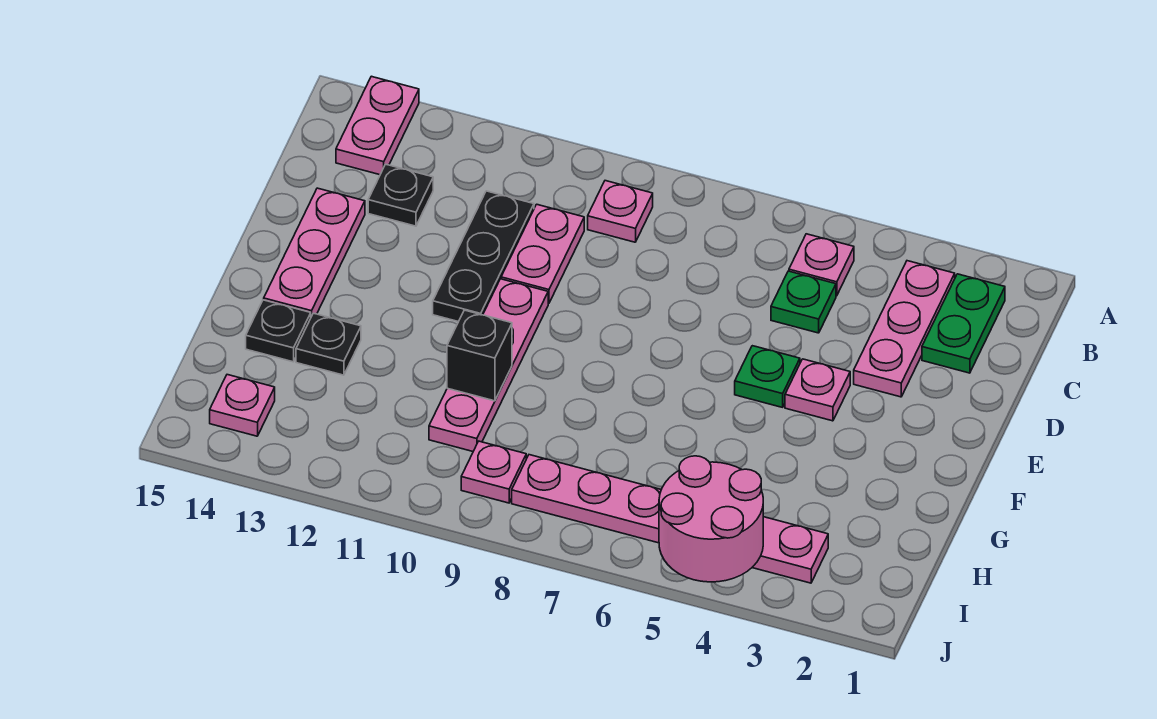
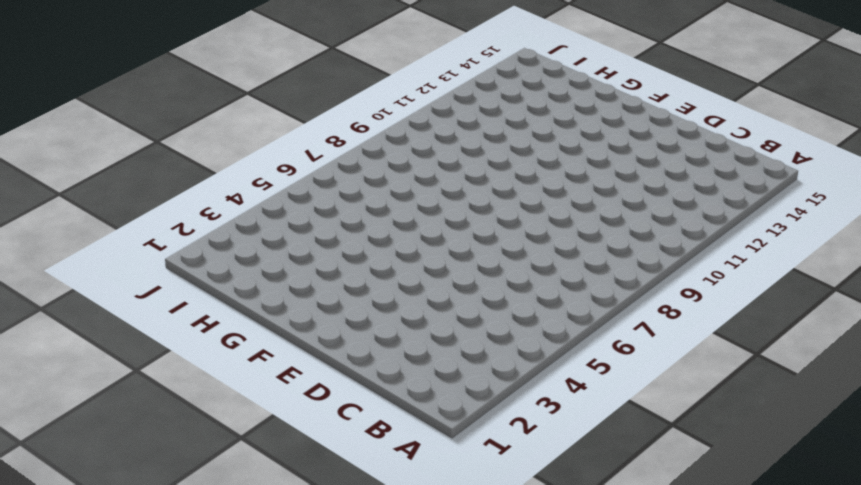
none -> pink 1x2 plate [336,76,419,175]
none -> green 1x2 plate [922,274,1005,373]
none -> pink 1x3 plate [854,261,955,397]

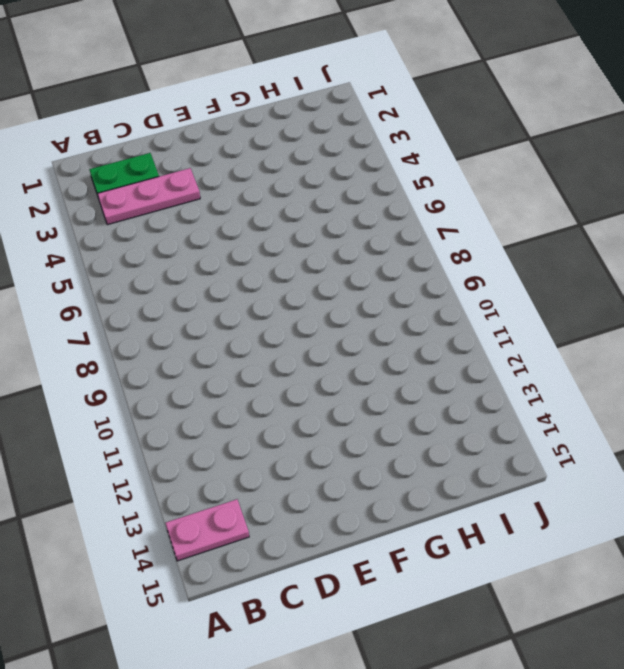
none -> pink 1x1 plate [789,234,854,296]
none -> pink 1x1 plate [588,181,653,242]
none -> green 1x1 plate [771,271,836,333]

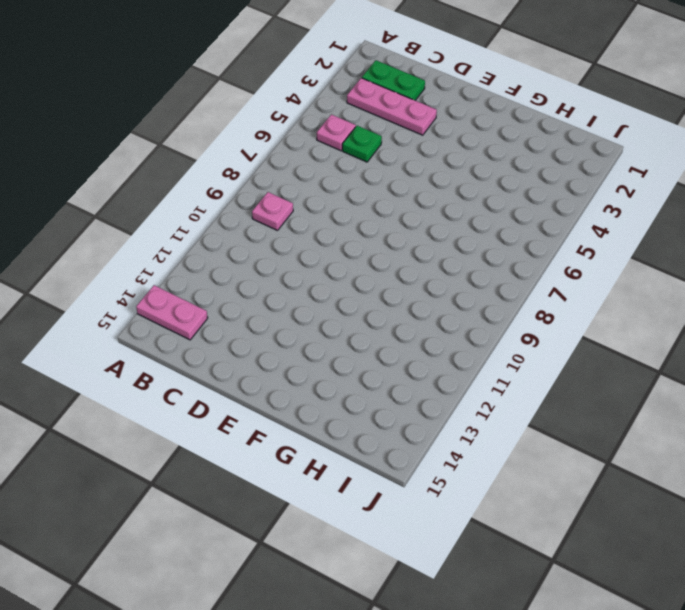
none -> pink 1x2 plate [501,204,584,303]
none -> black 1x3 plate [433,191,534,322]
none -> black 1x1 plate [368,164,433,226]

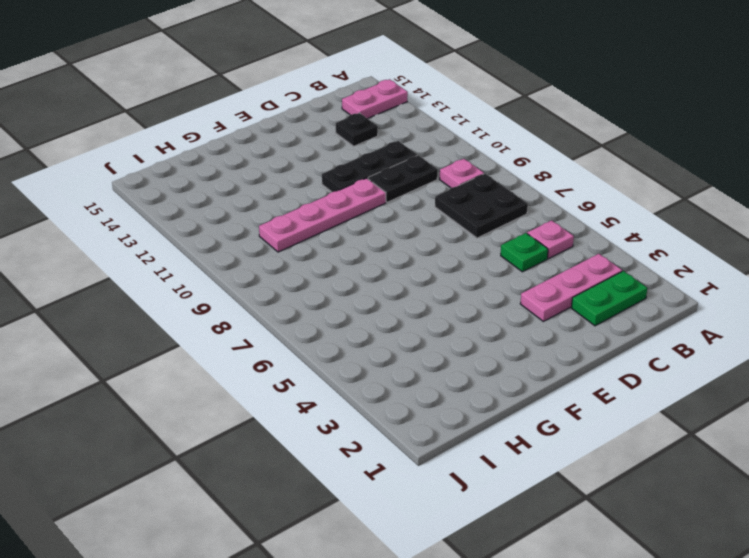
black 2x2 plate [435,174,528,238] -> none
black 1x2 plate [368,155,438,202] -> pink 1x2 plate [501,204,584,303]
none -> pink 1x3 plate [264,188,365,317]
none -> pink 1x1 plate [785,359,850,421]
none -> green 1x1 plate [735,346,800,407]

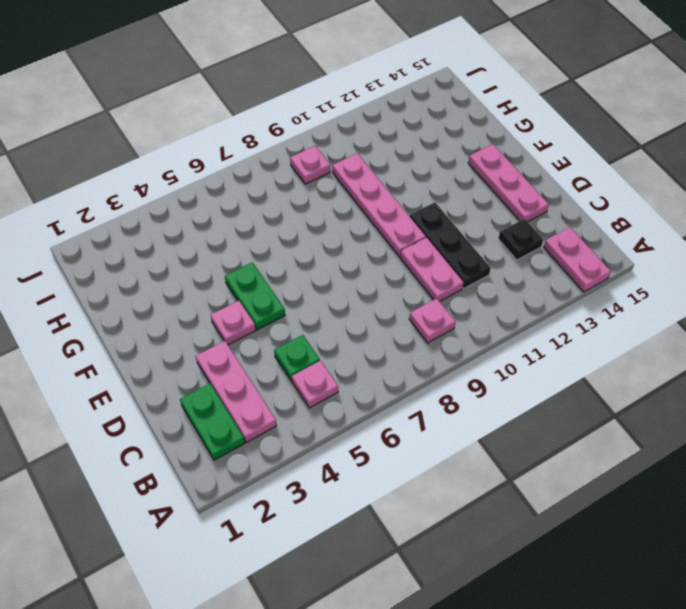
green 1x2 plate [225,262,285,330] -> green 1x1 plate [735,346,800,407]
none -> black 1x1 plate [296,313,361,375]
none -> black 1x1 plate [246,300,311,362]
none -> pink 1x6 plate [512,455,828,583]

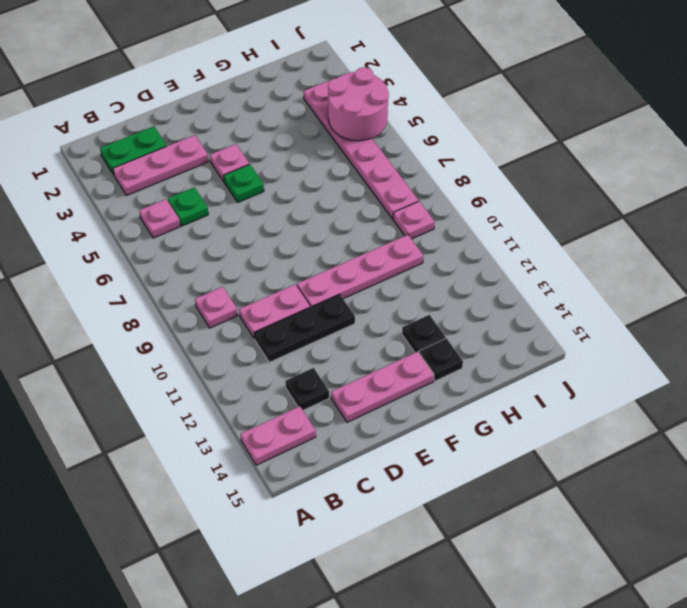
none -> pink 1x1 plate [210,375,275,436]
none -> black 1x1 brick [447,310,512,401]

